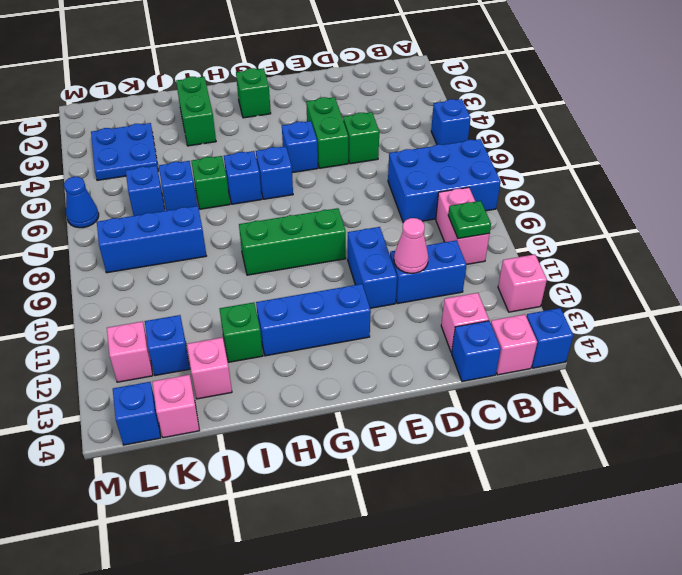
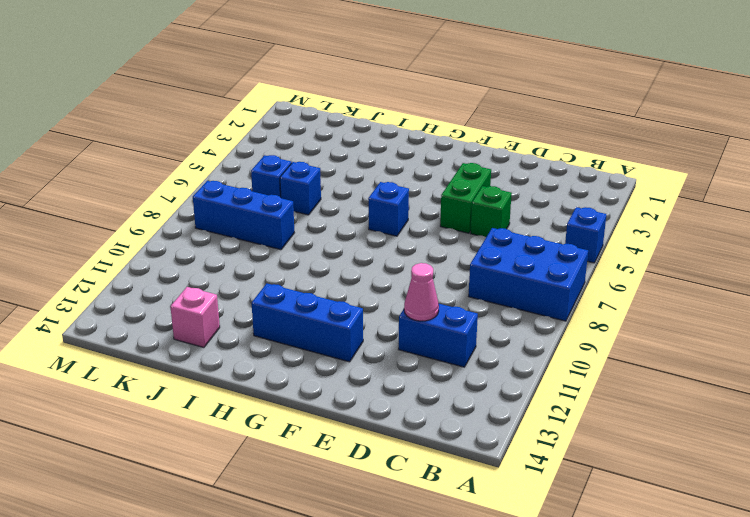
none -> pink 1x1 brick [498,254,547,312]
none -> blue 1x1 brick [526,308,573,368]
none -> pink 1x2 brick [436,187,490,264]
none -> pink 1x1 brick [491,314,537,375]

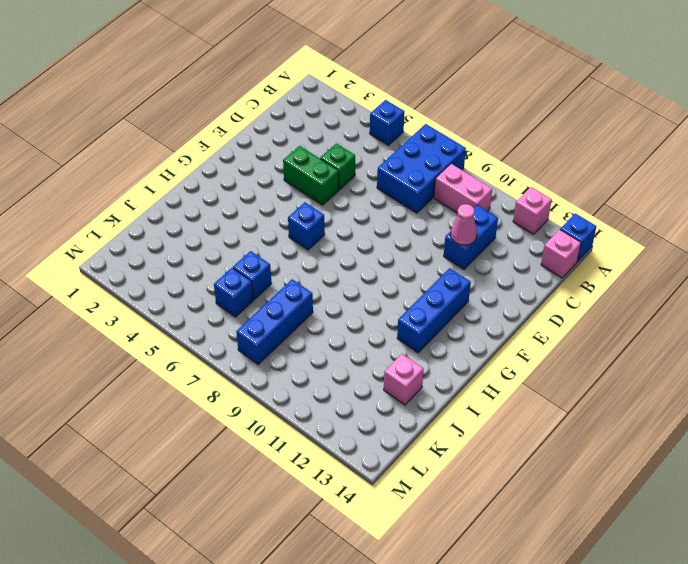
none -> pink 1x1 brick [441,293,489,352]
none -> blue 1x1 brick [452,321,501,382]
none -> blue 1x2 brick [348,227,397,308]
none -> blue 1x1 brick [282,121,318,173]

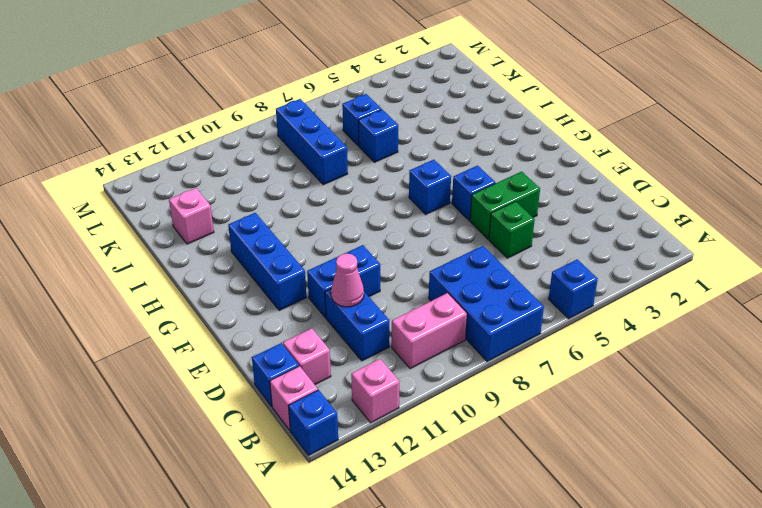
none -> green 1x3 brick [239,208,346,275]
none -> green 1x1 brick [236,68,271,118]
none -> blue 1x1 brick [224,151,262,204]
none -> green 1x2 brick [176,77,216,146]

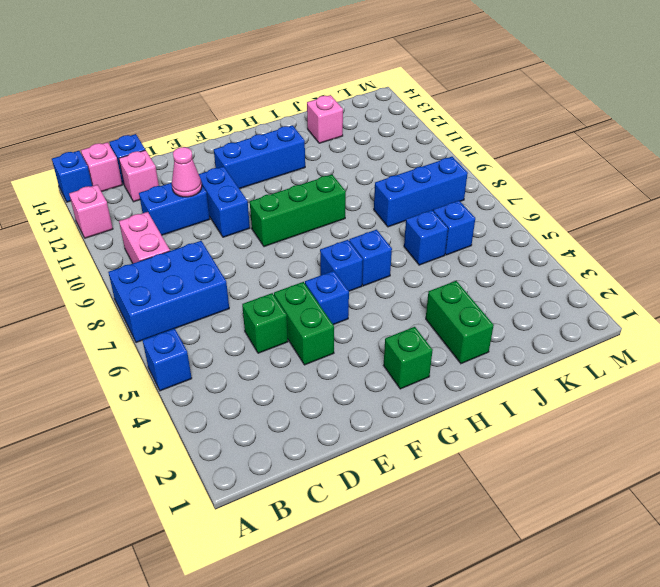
none -> green 1x1 brick [191,156,230,209]
none -> green 1x1 brick [220,302,263,362]
none -> blue 2x2 plate [91,123,158,180]
none -> blue 1x1 brick [145,315,190,376]

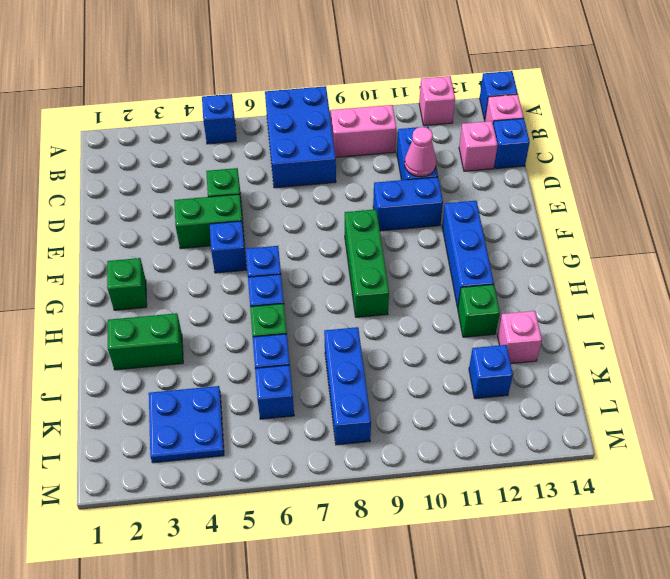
none -> pink 1x1 brick [152,375,200,438]
none -> pink 1x1 brick [107,321,153,382]
none -> blue 1x1 brick [113,382,161,445]
none -> blue 1x1 cone [64,177,99,228]

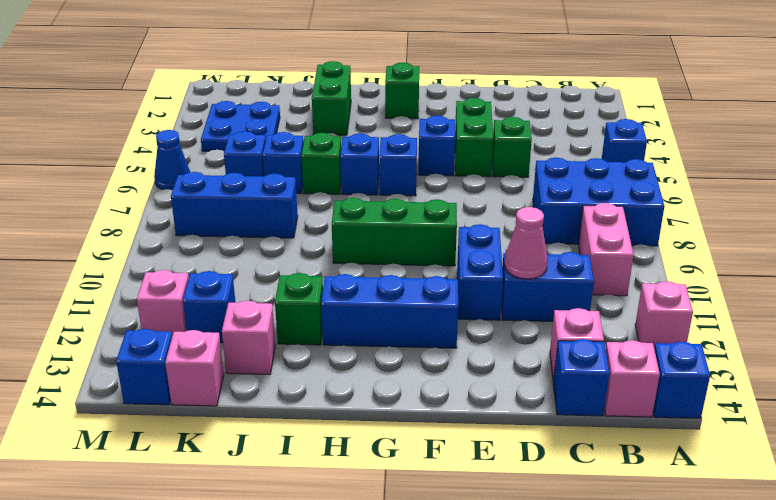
none -> green 1x1 plate [448,201,491,239]

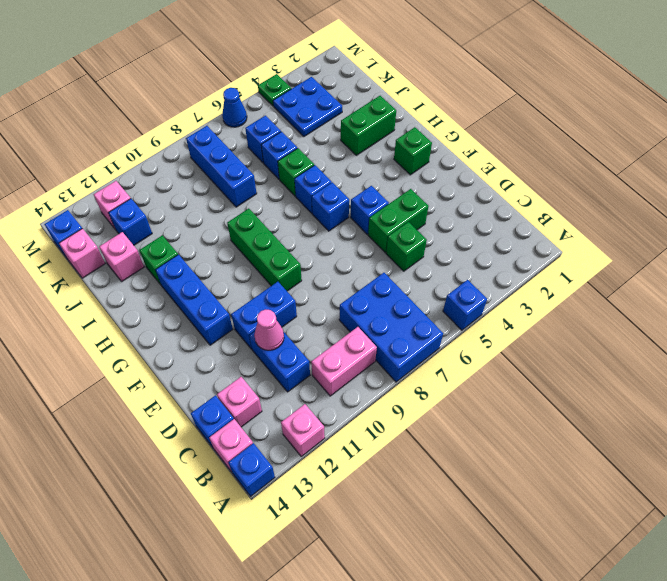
green 1x1 plate [258,74,291,106] -> green 1x1 plate moved to [448,201,491,239]

